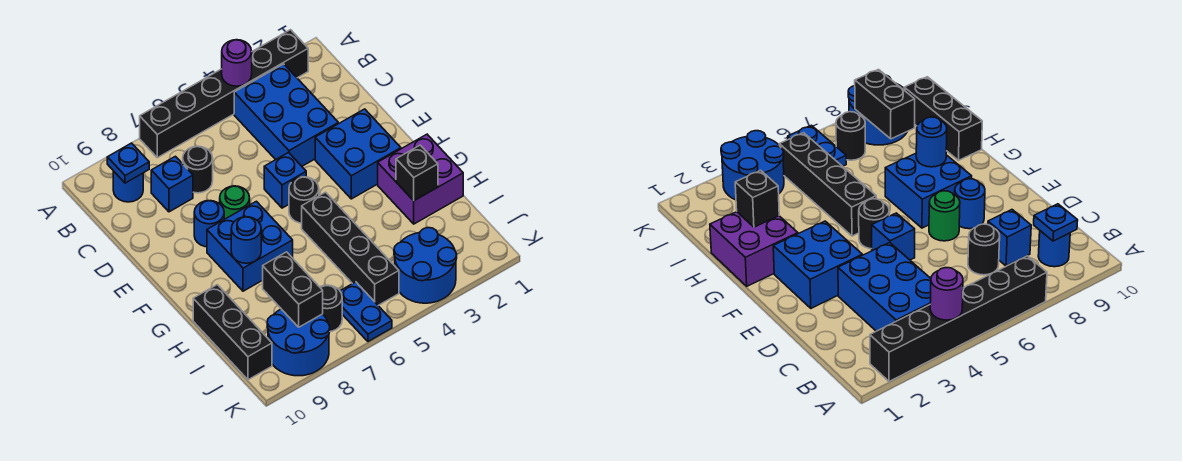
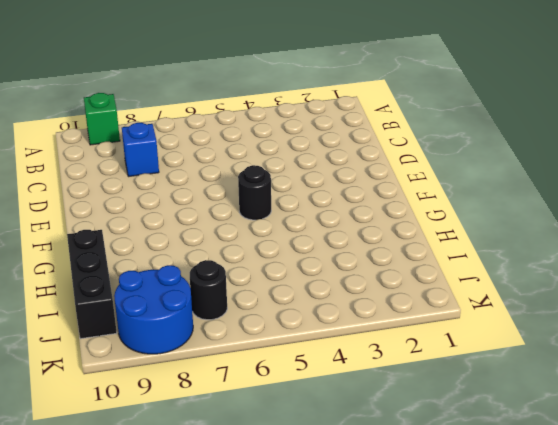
green 1x1 brick [84,93,120,145] -> none
none -> black 1x6 brick [140,30,308,158]
none -> blue 2x3 brick [234,64,338,166]
none -> blue 1x1 round brick [113,171,143,202]

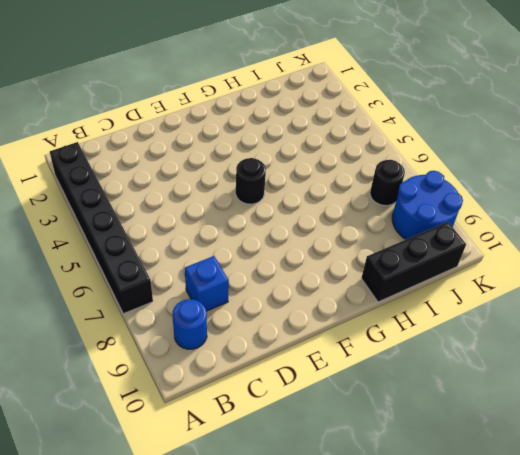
none -> blue 2x3 brick [234,64,338,166]
none -> black 1x1 round brick [183,146,213,193]
none -> blue 2x2 brick [315,109,401,199]

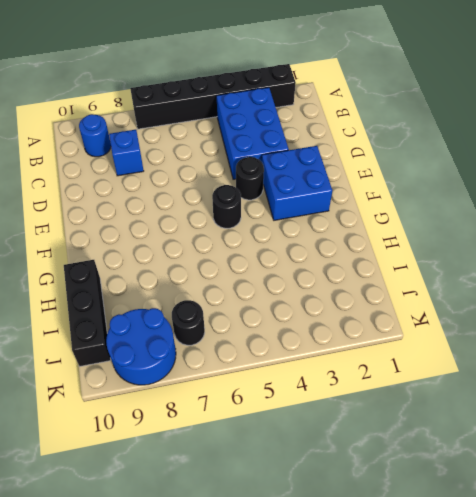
black 1x1 round brick [236,157,264,200] -> black 1x1 round brick moved to [183,146,213,193]
none -> blue 1x1 brick [264,153,306,208]
none -> green 1x1 round brick [220,186,250,219]
none -> blue 1x1 round brick [194,201,224,247]

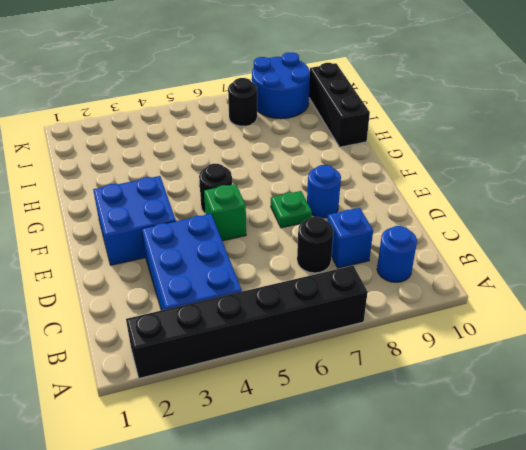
green 1x1 brick [204,184,246,241] -> blue 1x1 brick [264,153,306,208]
green 1x1 plate [271,191,312,228] -> green 1x1 round brick [220,186,250,219]
none -> blue 2x2 brick [207,201,293,291]
none -> purple 2x2 brick [378,134,463,224]
none -> black 1x4 brick [302,192,399,305]

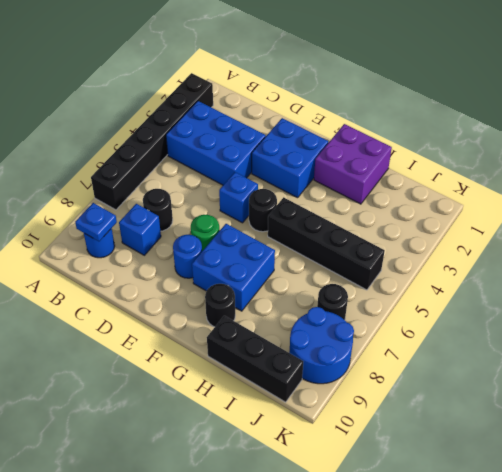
black 1x1 round brick [205,284,235,327] -> none
none -> blue 2x2 round brick [394,228,457,303]
none -> blue 1x2 plate [340,282,392,342]
none -> purple 1x1 round brick [222,40,252,86]

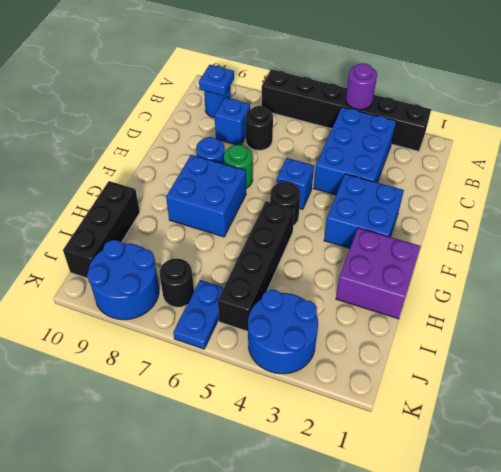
none -> blue 1x1 round brick [231,217,261,263]
none -> black 1x1 brick [396,145,438,201]
none -> black 1x2 brick [263,252,323,327]

